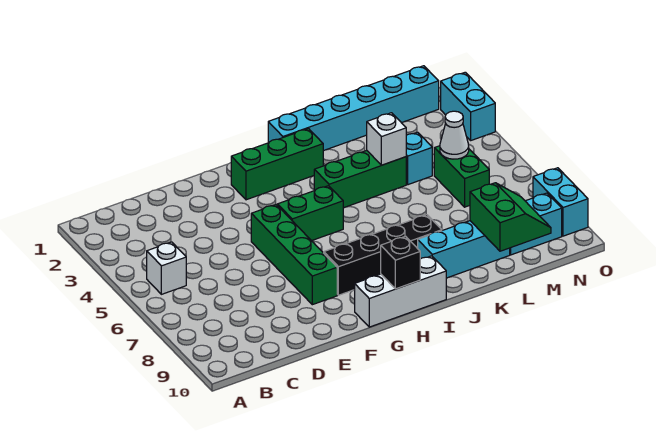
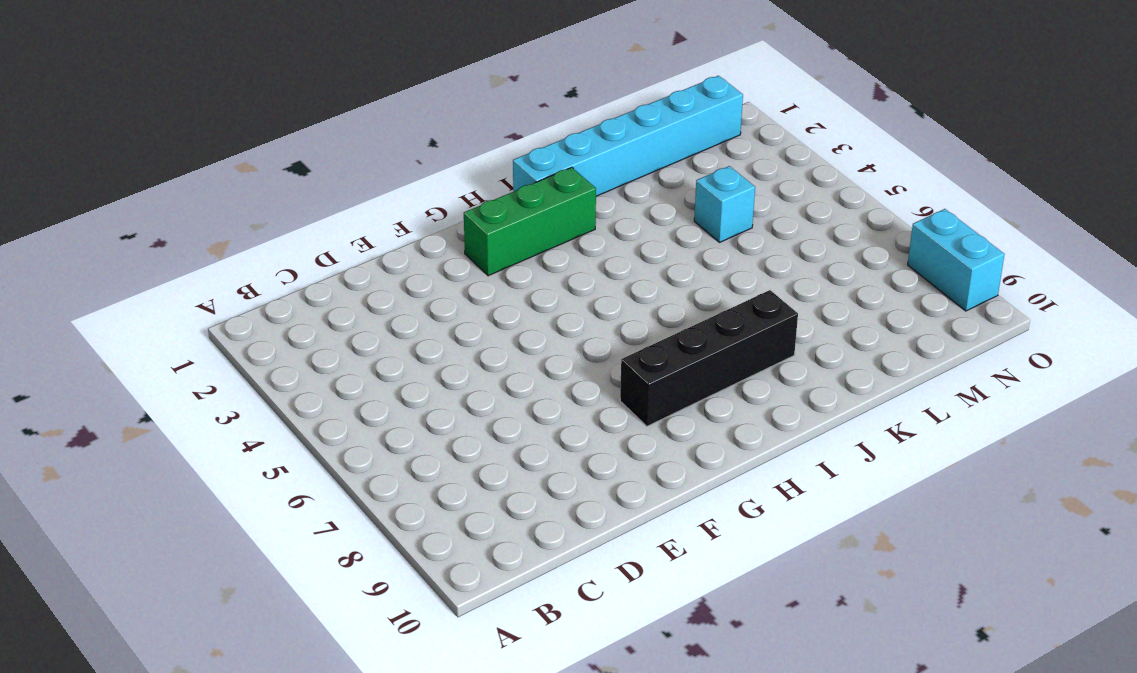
none -> white 1x1 brick [147,242,186,294]
none -> green 1x4 brick [251,205,337,305]
none -> green 1x2 brick [278,186,343,241]

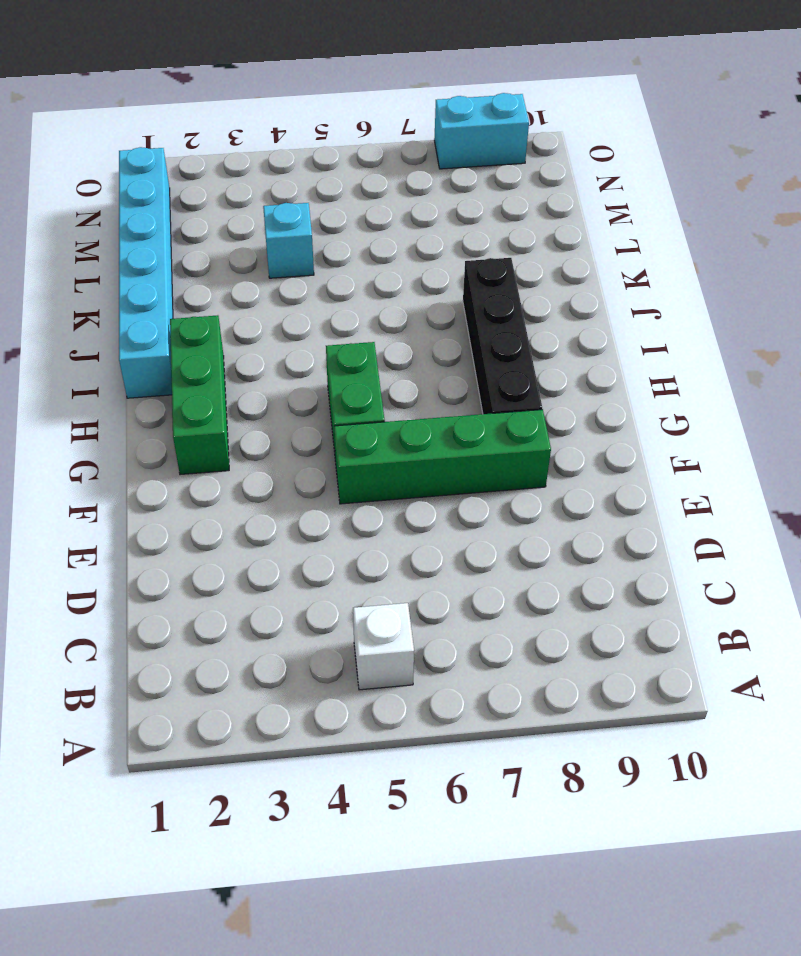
none -> white 1x3 brick [355,256,446,327]
none -> green 1x3 brick [314,151,406,208]
none -> cyan 1x3 brick [418,221,510,278]

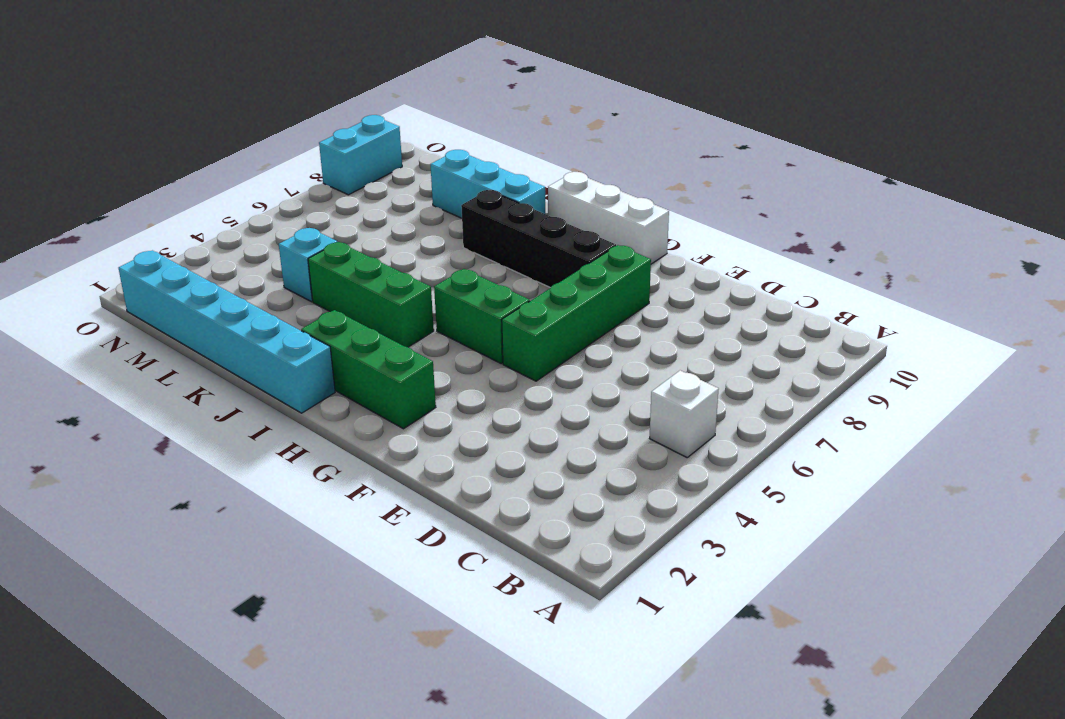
none -> green 1x2 brick [434,146,489,207]
none -> cyan 1x2 brick [510,193,562,255]
none -> cyan 1x2 brick [441,72,495,140]

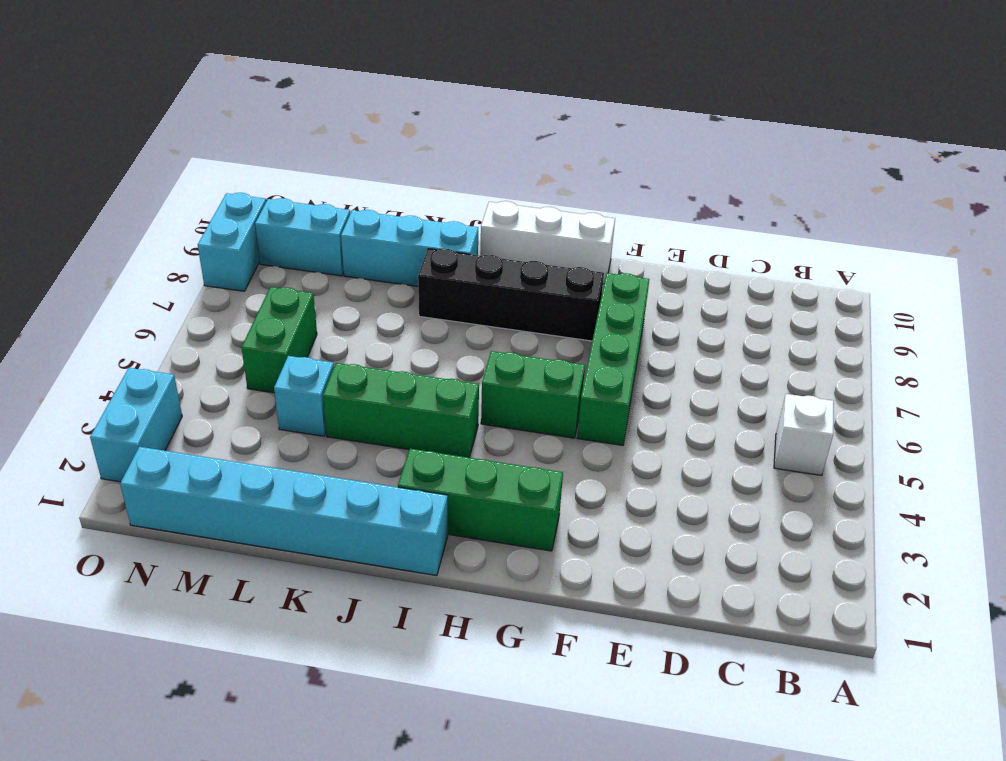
none -> black 1x1 brick [381,236,420,289]
none -> white 1x1 brick [367,113,406,165]
none -> green 2x2 slope [470,183,551,251]

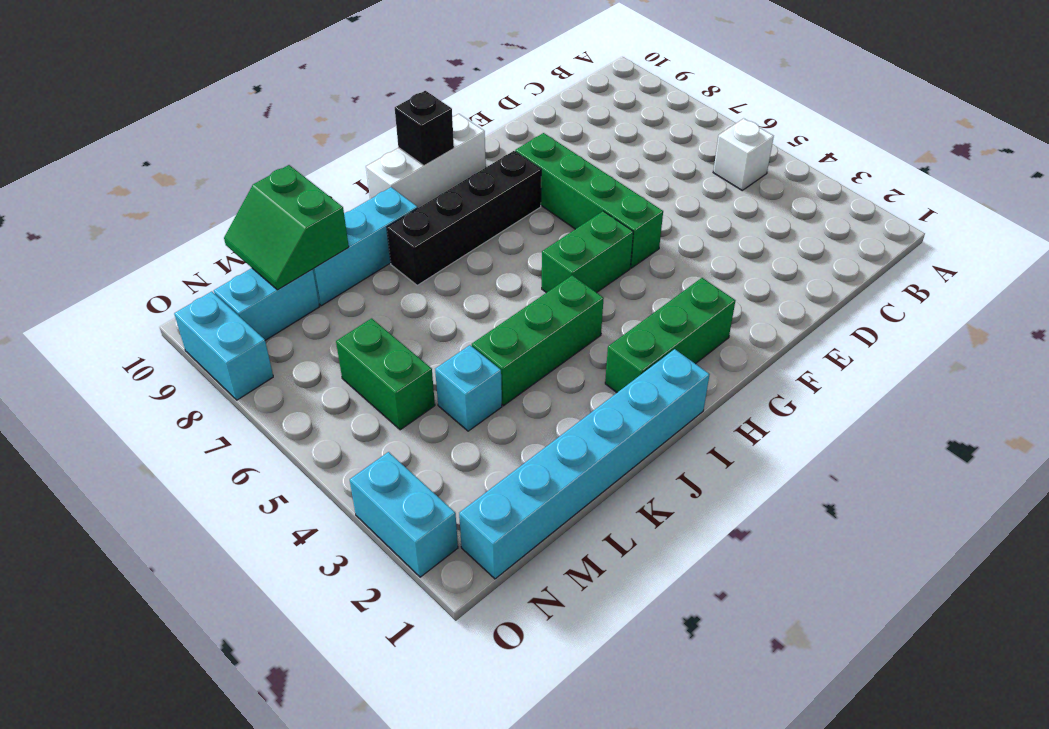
none -> white 1x1 brick [367,113,406,165]
none -> white 1x1 cone [440,111,469,159]

